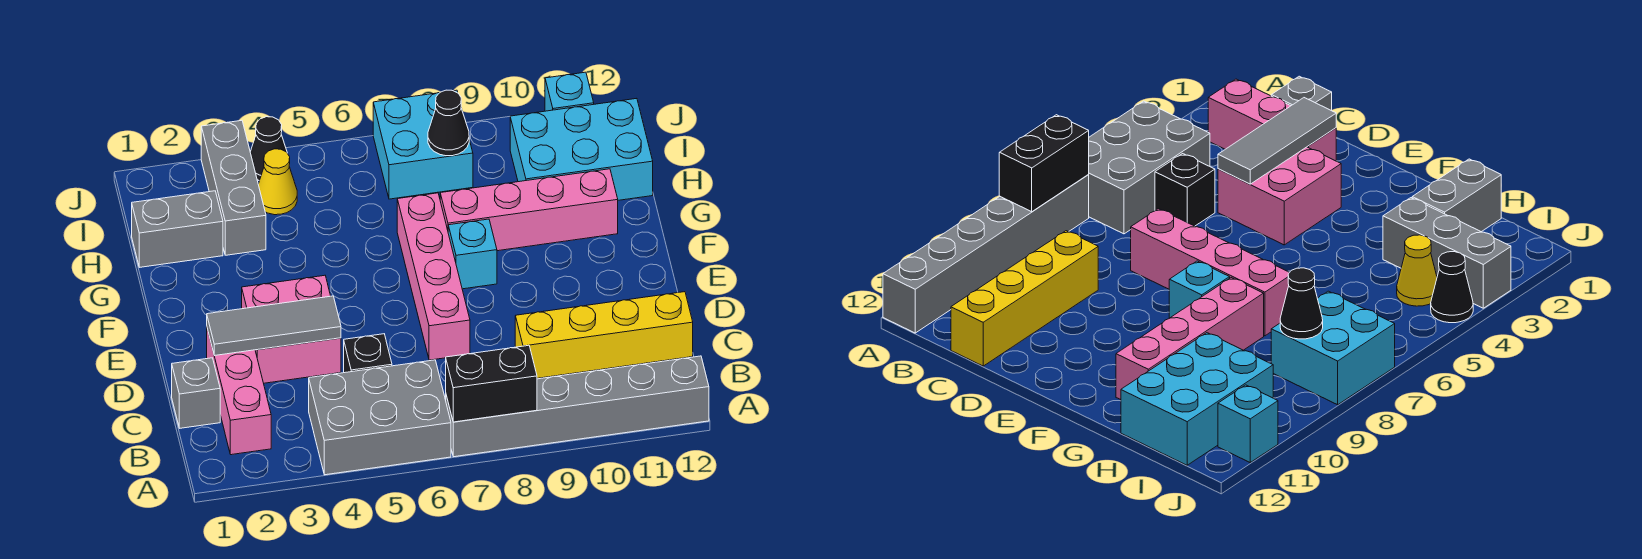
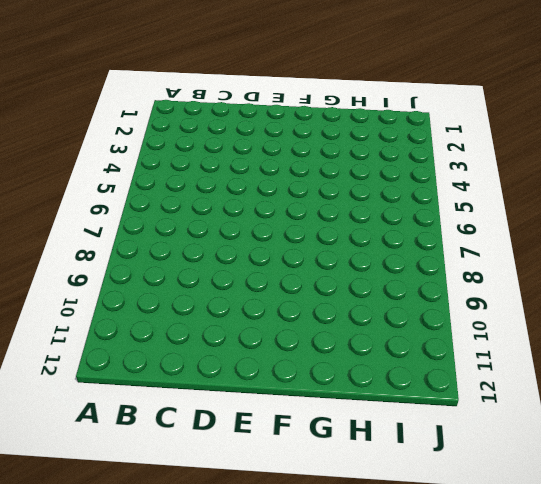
none -> grey 2x3 brick [309,360,451,475]
none -> grey 1x6 brick [446,356,709,457]
none -> pink 1x3 brick [207,329,271,455]

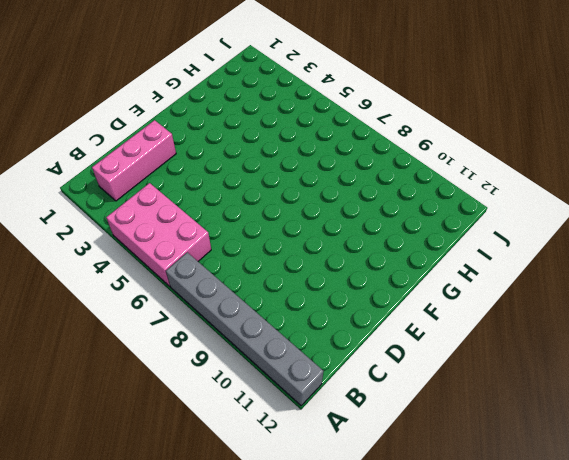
pink 2x3 brick [106,183,211,286] -> grey 2x3 brick [309,360,451,475]
none -> grey 1x1 brick [172,358,220,428]
none -> black 1x1 brick [344,334,392,373]
none -> yellow 1x4 brick [515,292,693,378]

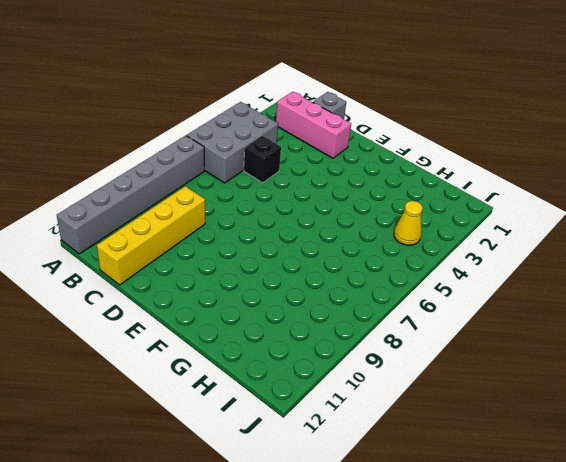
none -> pink 2x2 brick [242,275,341,383]
none -> pink 1x4 brick [397,193,470,360]
none -> cyan 1x1 brick [448,219,497,289]

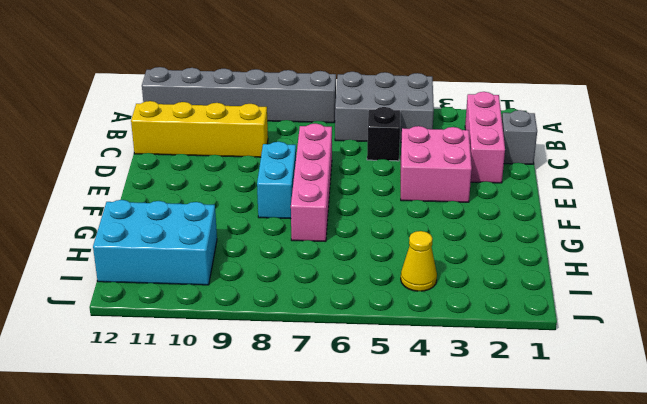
cyan 1x2 brick [257,142,296,219] -> cyan 1x1 brick [448,219,497,289]
none -> pink 1x4 brick [440,169,618,251]
none -> grey 1x2 brick [132,191,223,267]
none -> grey 1x3 brick [201,120,266,255]

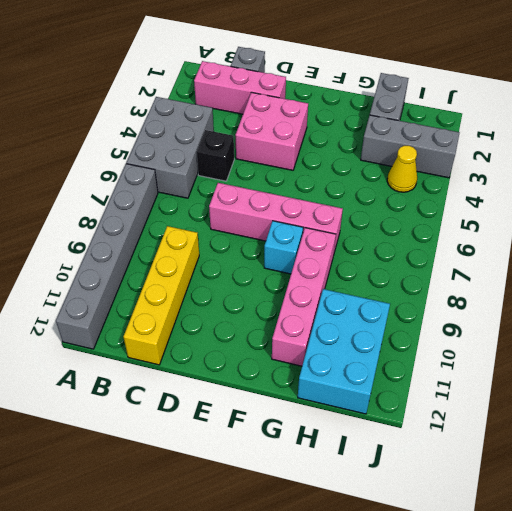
none -> cyan 2x2 brick [373,90,473,199]
none -> black 1x1 cone [250,117,287,181]
none -> cyan 1x1 brick [545,72,594,111]

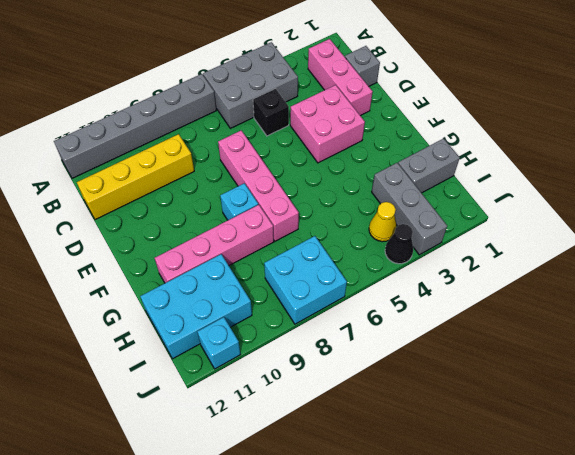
none -> black 1x2 brick [446,345,537,422]
none -> grey 1x3 tile [207,296,341,356]
none -> black 1x1 cone [428,90,469,156]

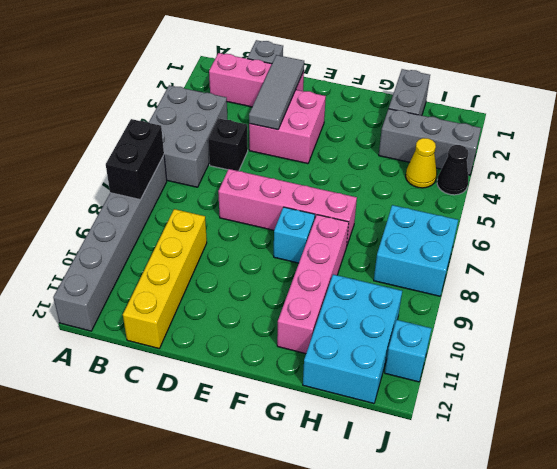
none -> black 1x1 cone [428,90,469,156]

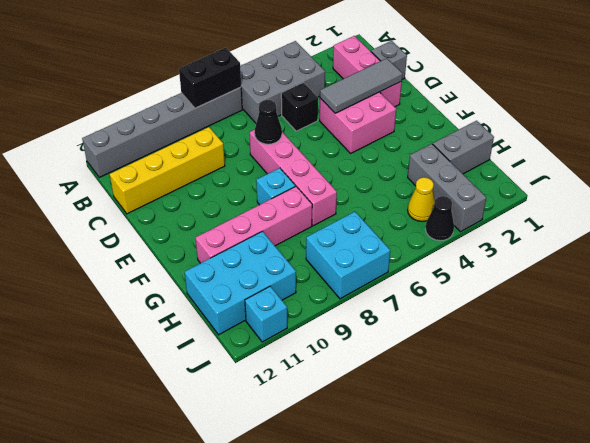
black 1x1 cone [255,100,282,144] -> black 1x1 cone moved to [428,90,469,156]

